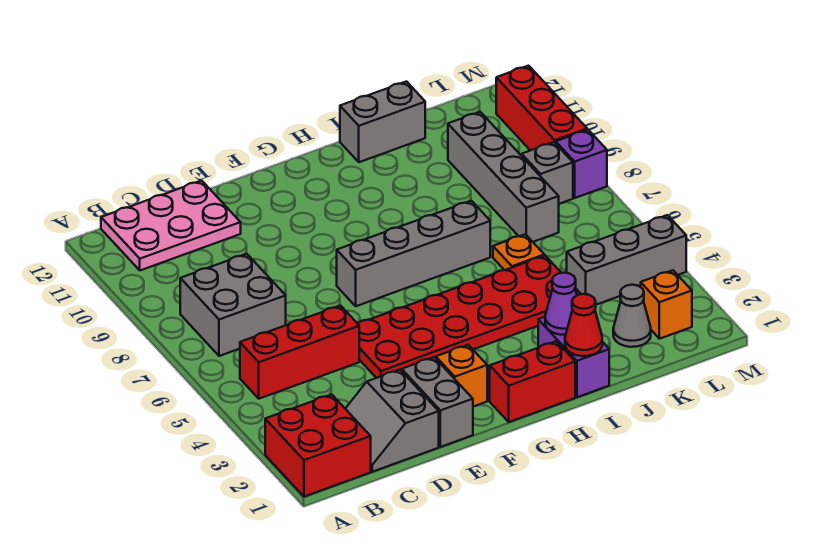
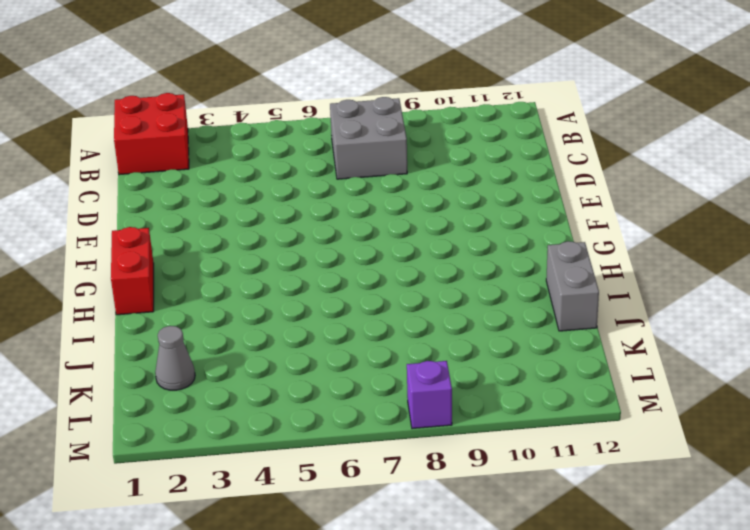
none -> red 1x3 brick [240,306,359,399]
none -> pink 2x3 plate [101,181,241,270]
none -> grey 2x2 slope [345,370,439,472]

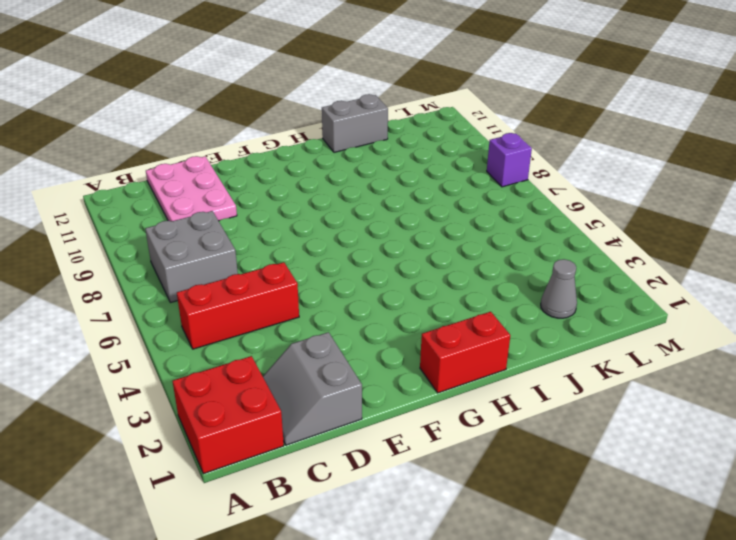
pink 2x3 plate [146,156,237,221] -> pink 2x3 plate turned to [101,181,241,270]
none -> grey 1x2 brick [402,357,473,447]
none -> red 2x6 plate [358,256,581,378]
none -> orange 1x1 brick [436,345,487,407]

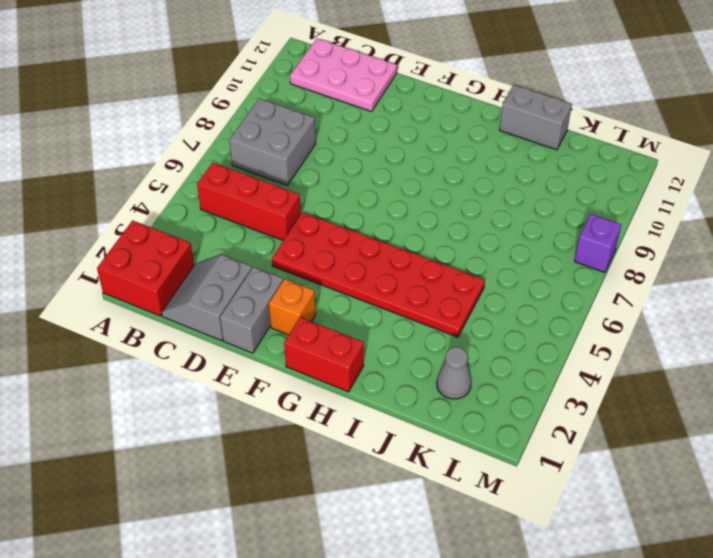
none -> grey 1x4 brick [337,201,490,306]
none -> purple 1x2 brick [538,317,609,397]
none -> orange 1x1 plate [493,234,544,270]

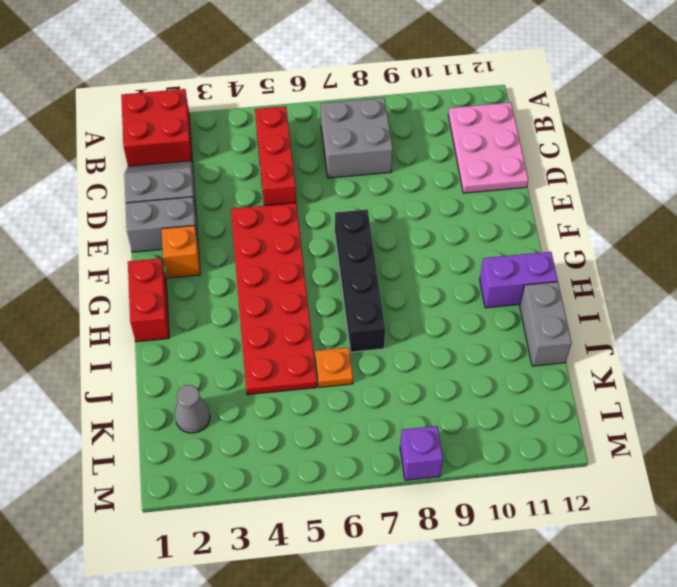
black 1x4 brick [335,209,385,352] -> grey 1x4 brick [337,201,490,306]
purple 1x2 brick [480,252,558,308] -> purple 1x2 brick moved to [538,317,609,397]
none -> grey 1x3 brick [567,215,686,305]
none -> grey 1x4 brick [448,112,559,242]
none -> orange 1x1 brick [641,270,692,339]

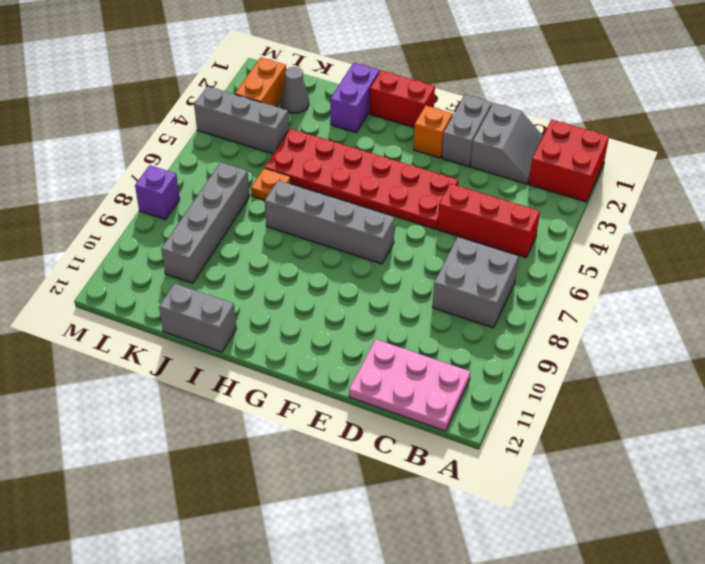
orange 1x2 brick [235,57,286,107] -> orange 1x1 brick [641,270,692,339]
none -> grey 1x1 brick [522,142,573,204]
none -> red 1x3 brick [496,66,587,151]
none -> red 1x1 cone [565,294,602,356]

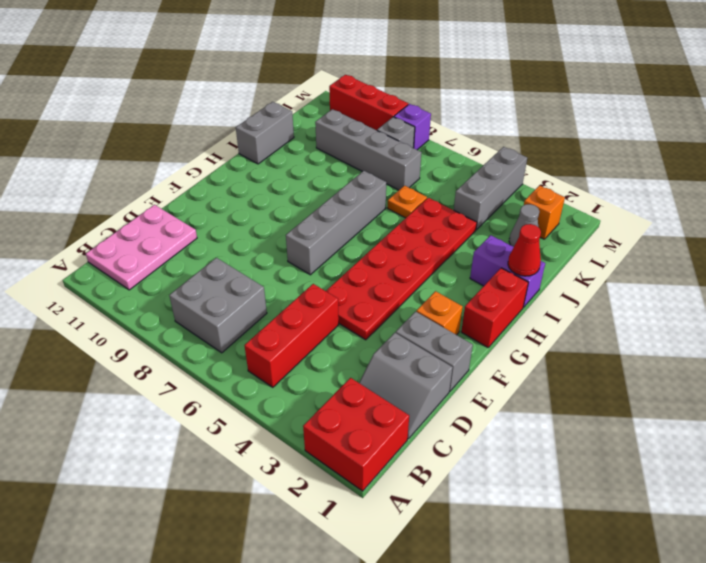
none -> purple 1x1 cone [545,273,577,335]

